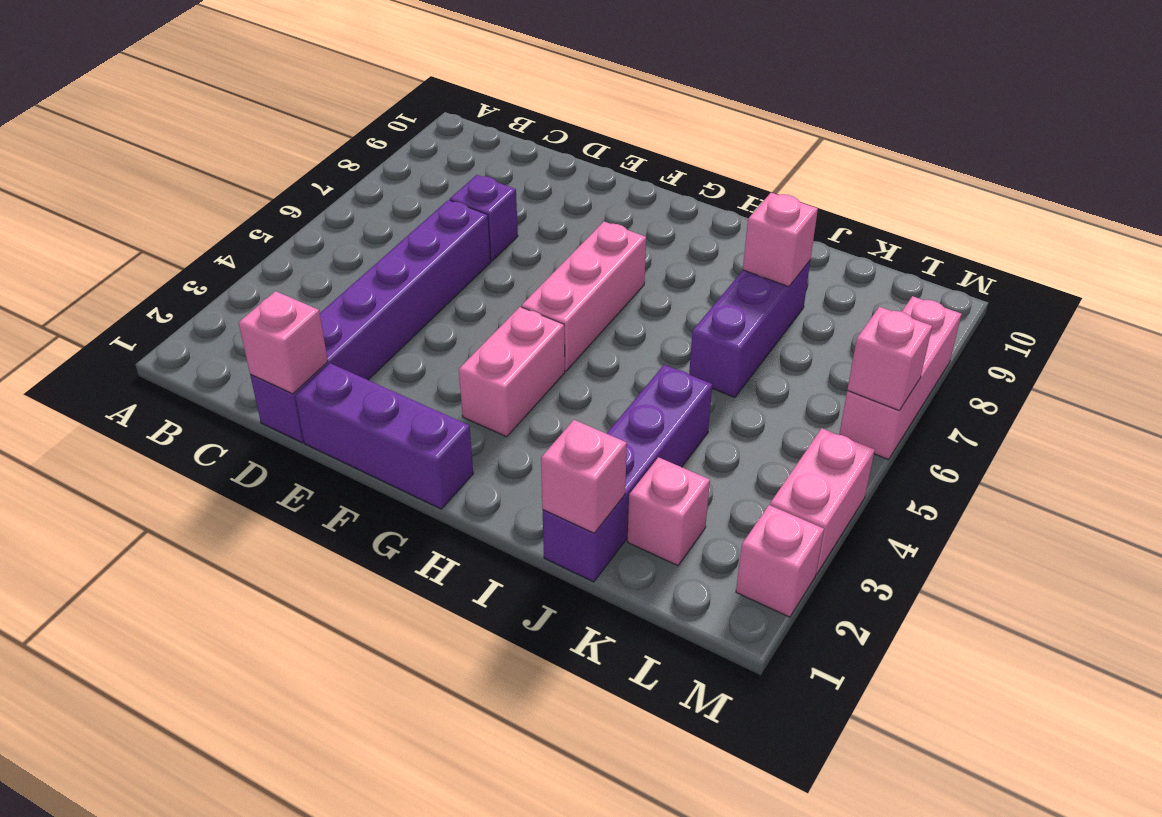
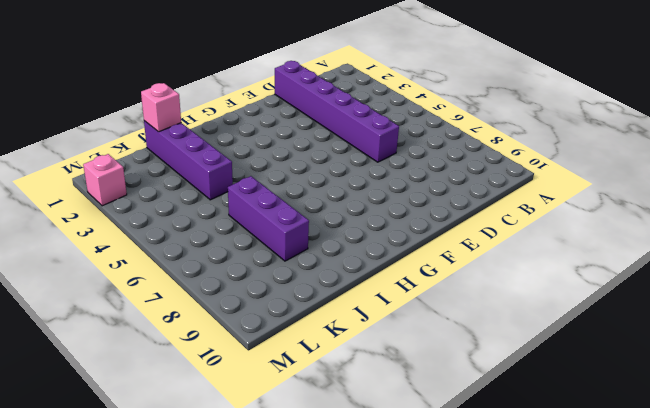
none -> purple 1x1 brick [450,175,518,261]
none -> purple 1x3 brick [295,363,473,509]
none -> pink 1x2 brick [459,307,565,437]

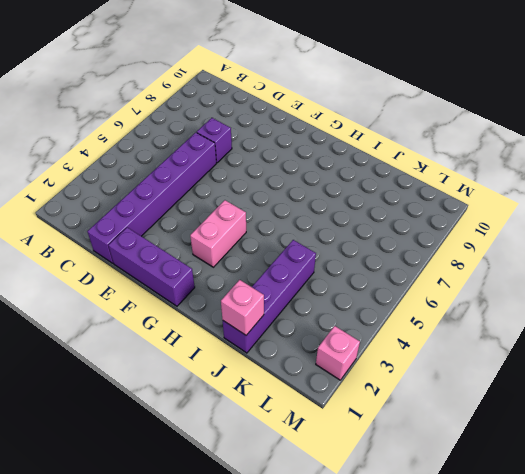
none -> pink 1x3 brick [521,221,646,371]
none -> purple 1x3 brick [689,261,810,397]
none -> pink 1x1 brick [628,457,710,566]

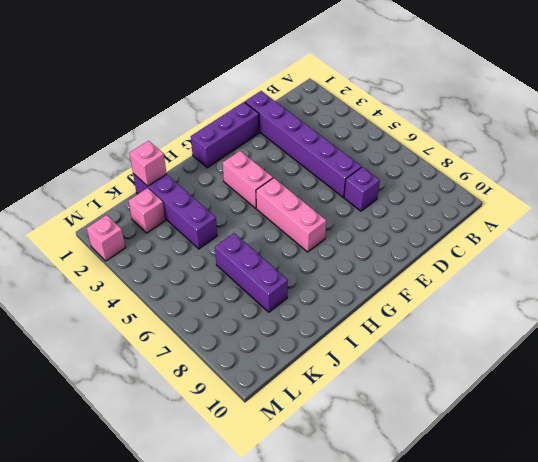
none -> pink 1x2 brick [770,428,875,575]
none -> pink 1x3 brick [839,296,961,460]
none -> pink 1x1 brick [239,291,328,394]

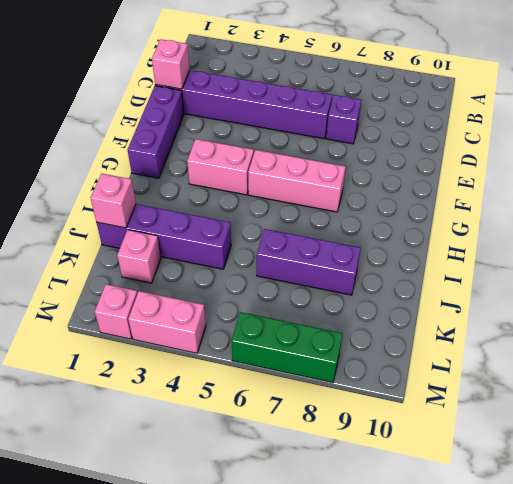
green 1x3 brick [231,312,342,383] -> pink 1x3 brick [839,296,961,460]
none -> pink 1x1 brick [743,193,818,287]
none -> pink 1x1 brick [847,307,932,410]

